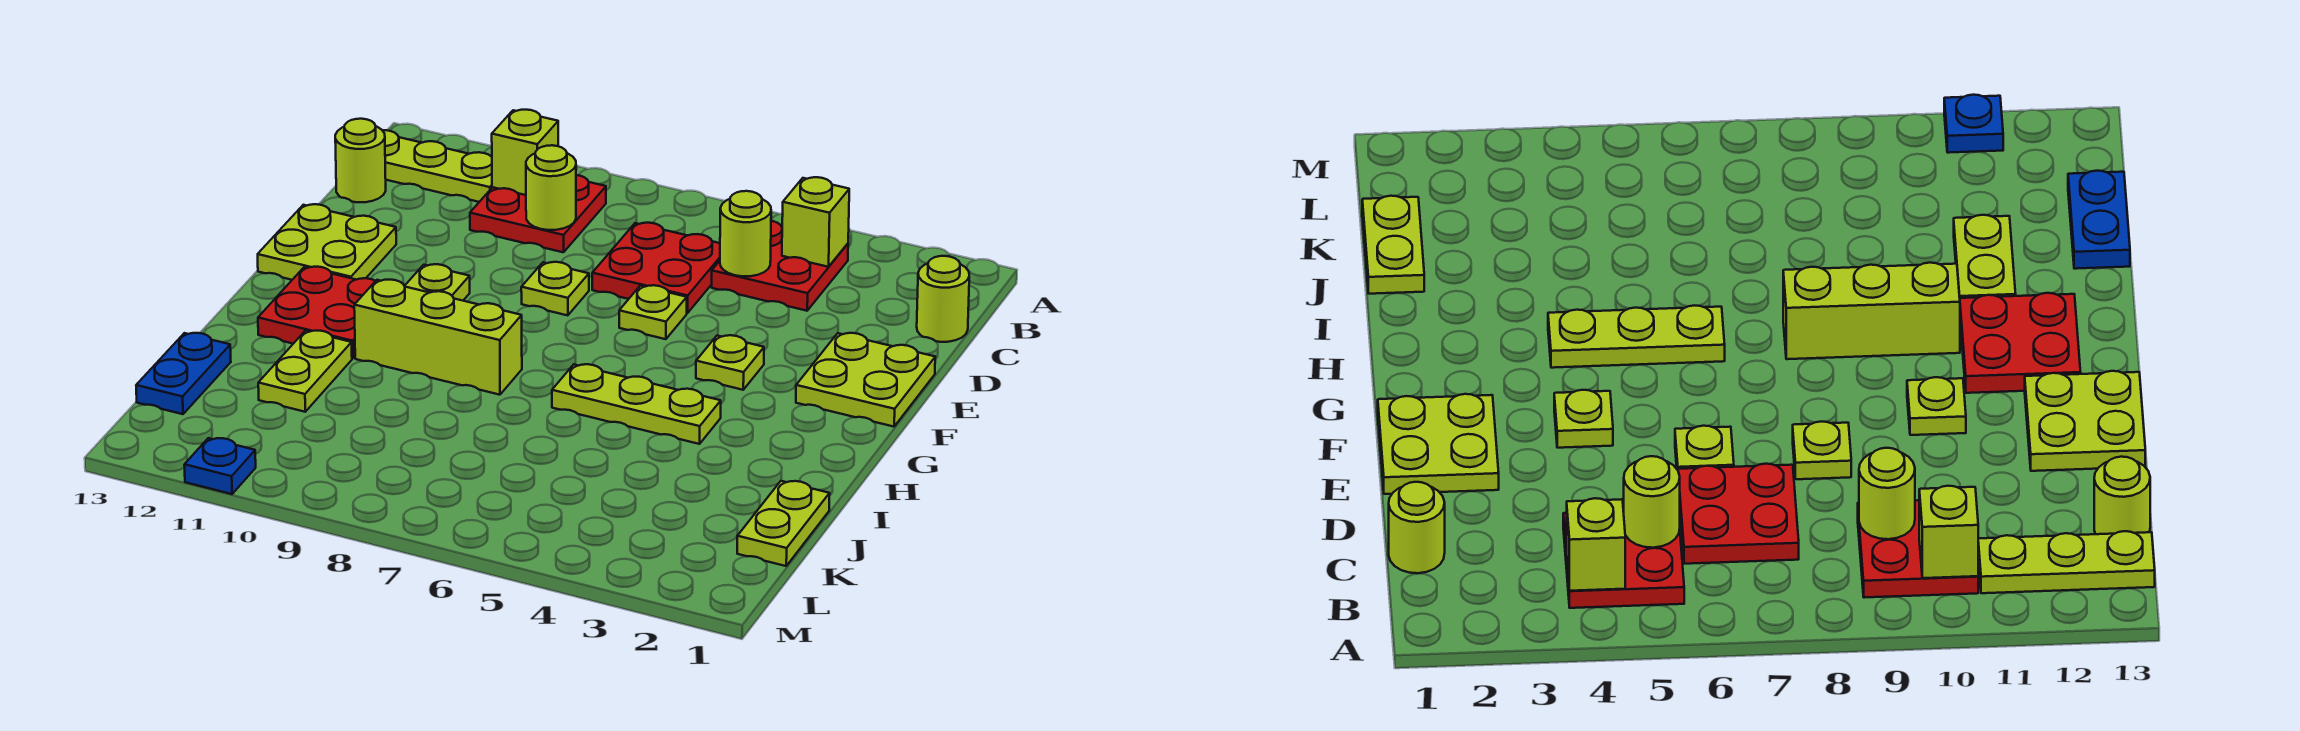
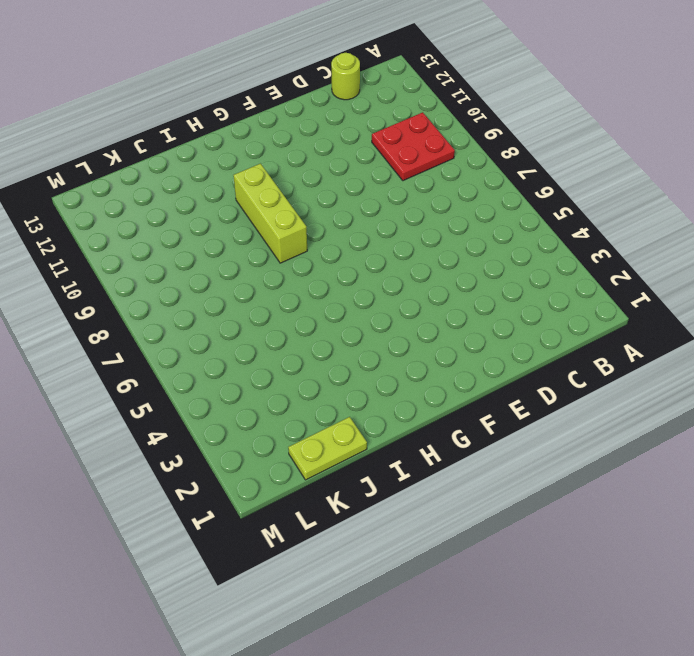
none -> red 2x2 plate [712,221,848,311]
none -> lime 1x3 plate [383,130,492,202]
none -> lime 1x1 round brick [917,256,969,342]

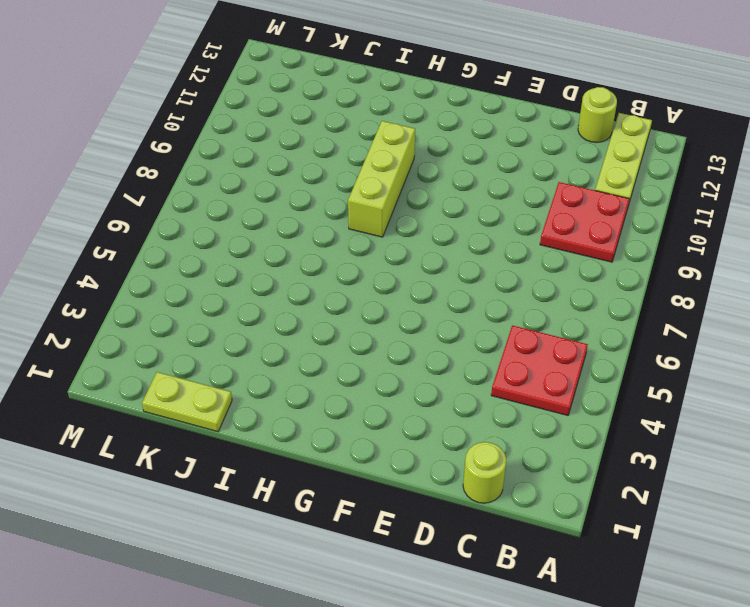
none -> red 2x2 plate [592,223,720,313]
none -> lime 2x2 plate [796,333,935,427]
none -> lime 1x1 plate [619,285,687,339]

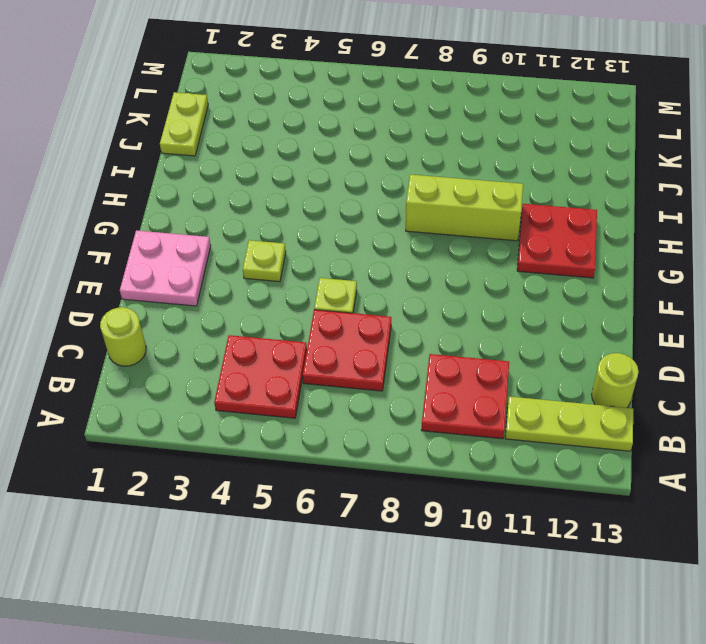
pink 2x2 plate [120,230,211,306] -> lime 2x2 plate [796,333,935,427]
none -> lime 1x1 plate [521,262,589,315]
none -> lime 2x2 plate [258,204,396,280]
none -> lime 1x1 plate [405,264,470,301]

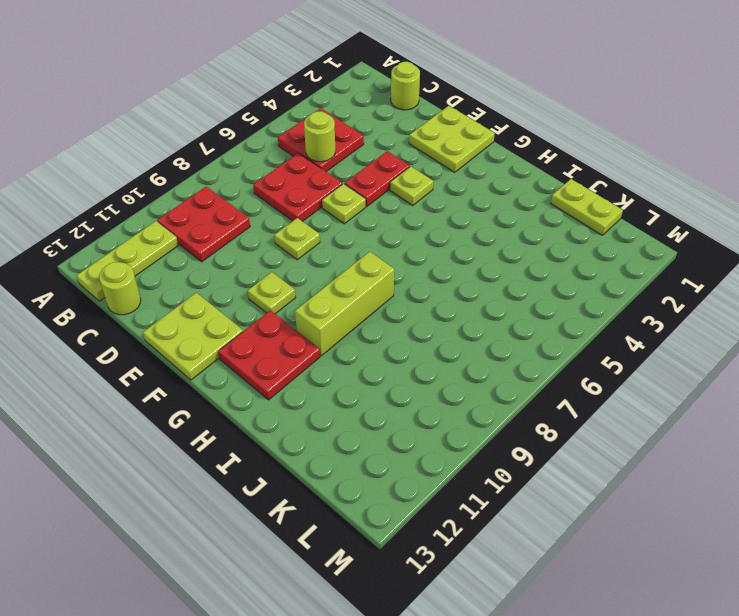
red 1x2 plate [345,151,410,206] -> none
none -> lime 1x3 plate [552,364,721,444]
none -> lime 1x2 plate [258,331,352,412]
none -> blue 1x2 plate [136,333,231,414]

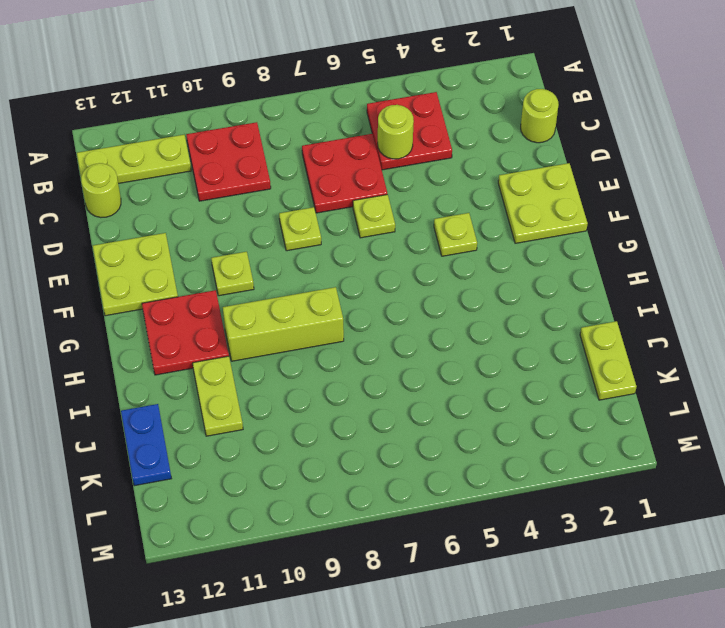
none -> lime 1x3 plate [552,364,721,444]
none -> blue 1x1 plate [184,438,256,494]
none -> lime 1x1 brick [782,177,849,267]

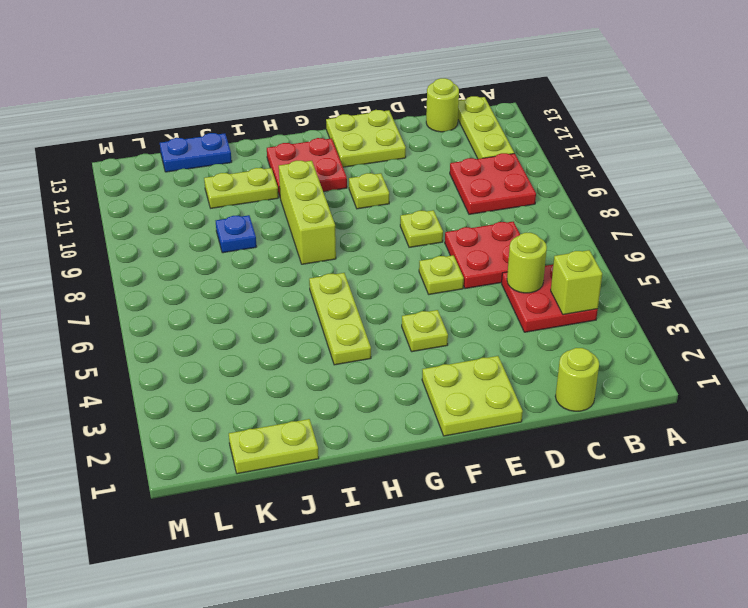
blue 1x1 plate [216,215,256,253] -> blue 1x1 plate moved to [184,438,256,494]
none -> lime 1x1 brick [492,110,558,195]
none -> lime 1x1 round brick [526,145,576,230]

